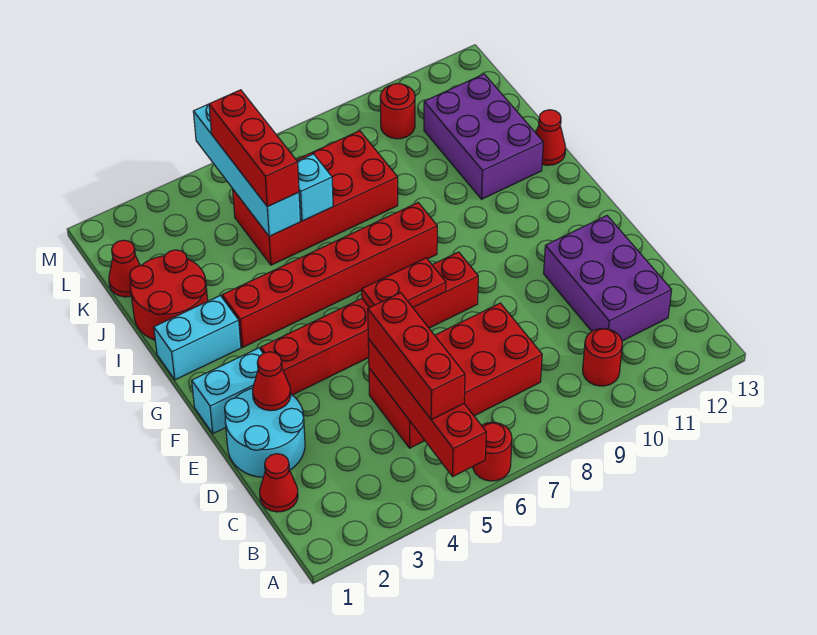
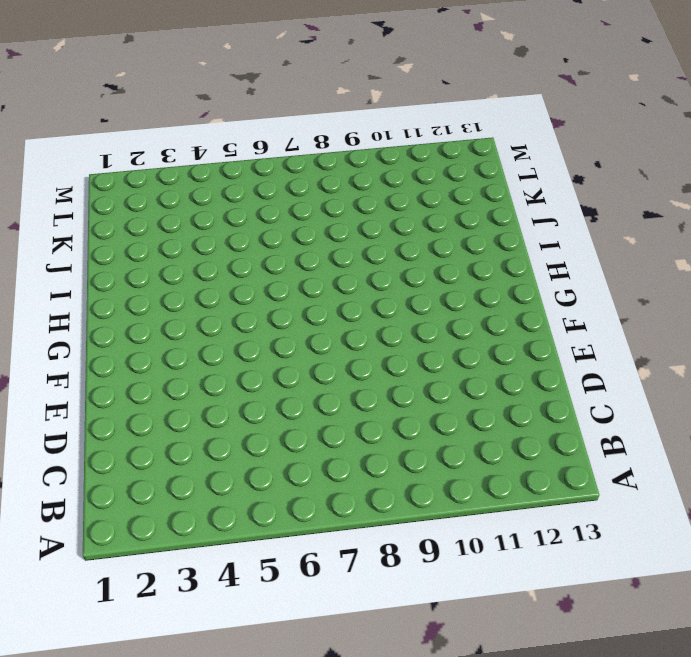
none -> red 1x1 round brick [473,422,512,481]
none -> red 1x1 round brick [583,329,622,386]
none -> red 1x1 cone [260,454,298,512]

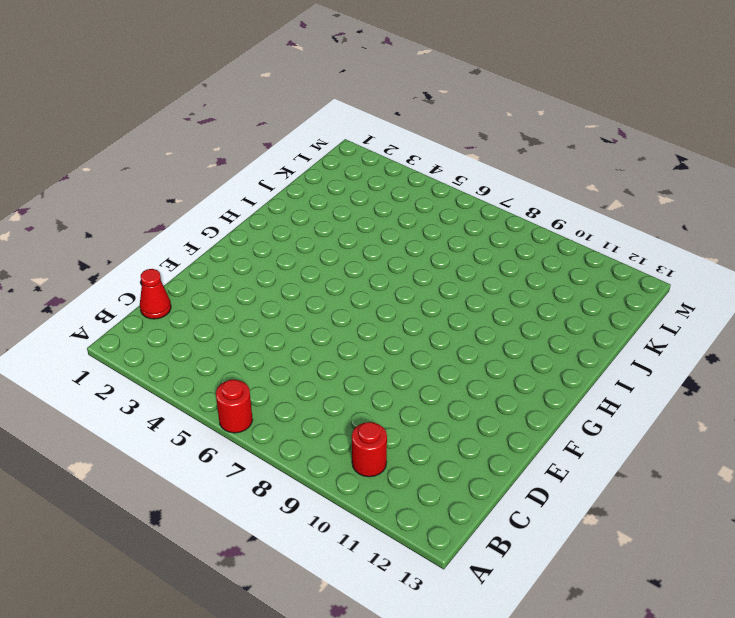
none -> red 2x4 brick [369,303,542,448]
none -> purple 2x3 brick [544,216,672,341]
none -> cyan 2x2 round brick [225,388,305,477]

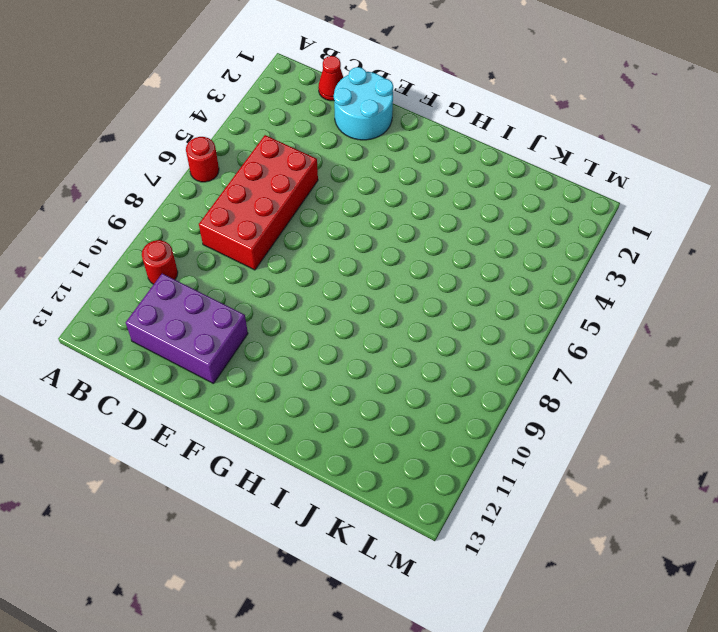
none -> cyan 1x2 brick [192,348,263,434]
none -> red 1x6 brick [261,252,478,395]
none -> cyan 1x2 brick [154,296,241,380]

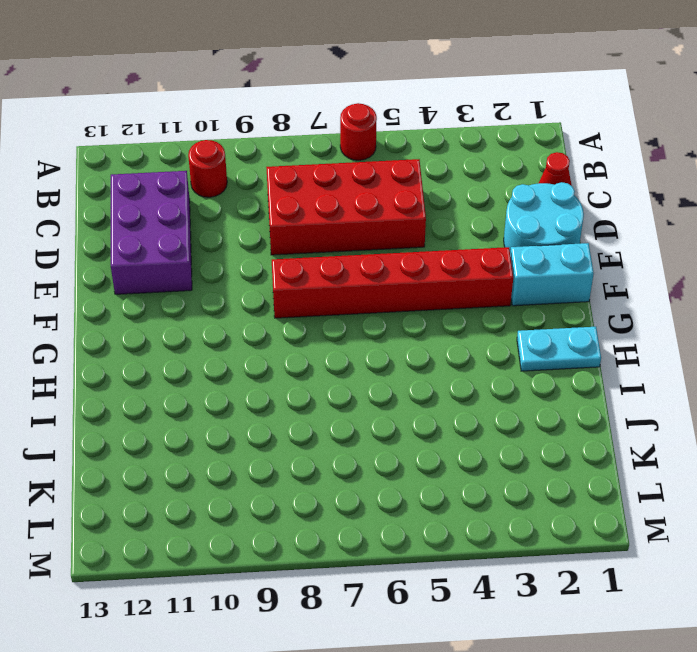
cyan 1x2 plate [517,327,601,371] -> cyan 1x2 brick [154,296,241,380]
none -> red 1x6 brick [222,203,437,347]
none -> red 2x2 round brick [130,250,208,340]
none -> purple 2x3 brick [424,74,543,199]

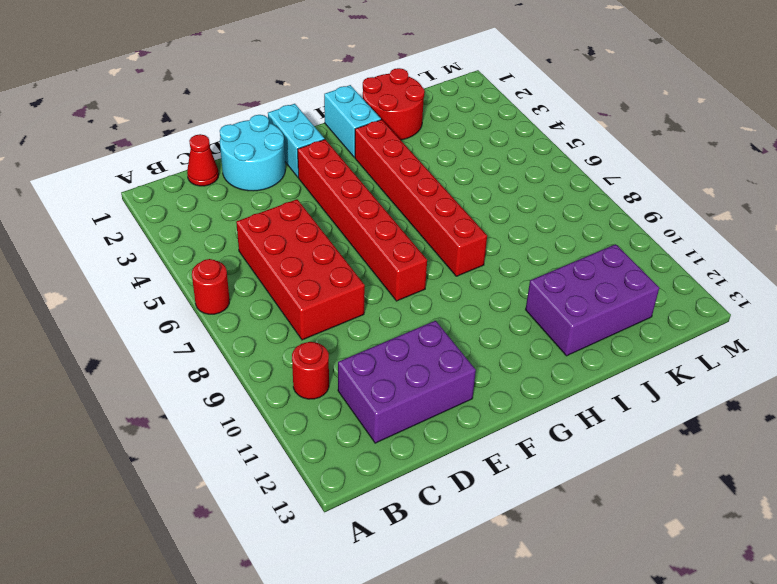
none -> red 1x1 cone [536,110,566,165]
none -> red 2x4 brick [233,131,398,265]
none -> red 1x1 cone [109,240,140,297]

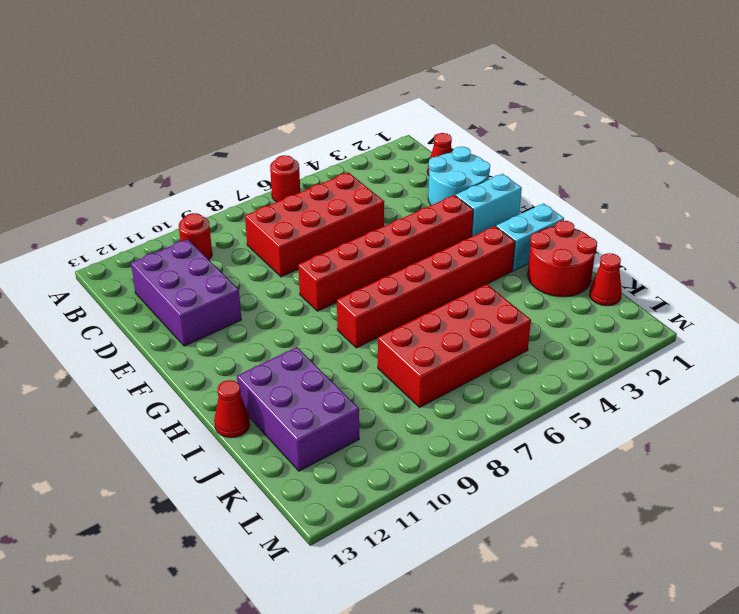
none -> red 1x1 round brick [380,83,415,139]
none -> red 1x4 brick [368,339,486,476]
none -> red 1x1 cone [253,352,291,411]

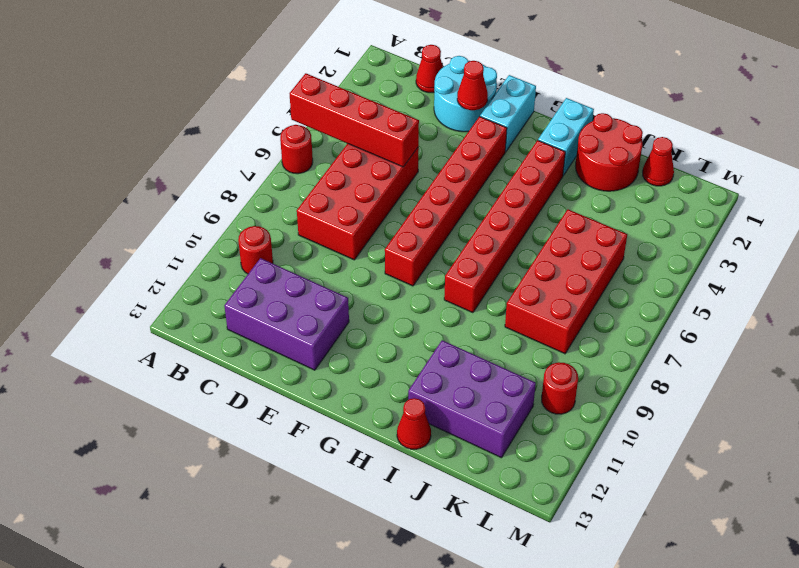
none -> red 1x2 plate [362,258,446,308]
none -> cyan 1x4 brick [193,104,300,236]
none -> cyan 1x1 brick [297,154,333,221]

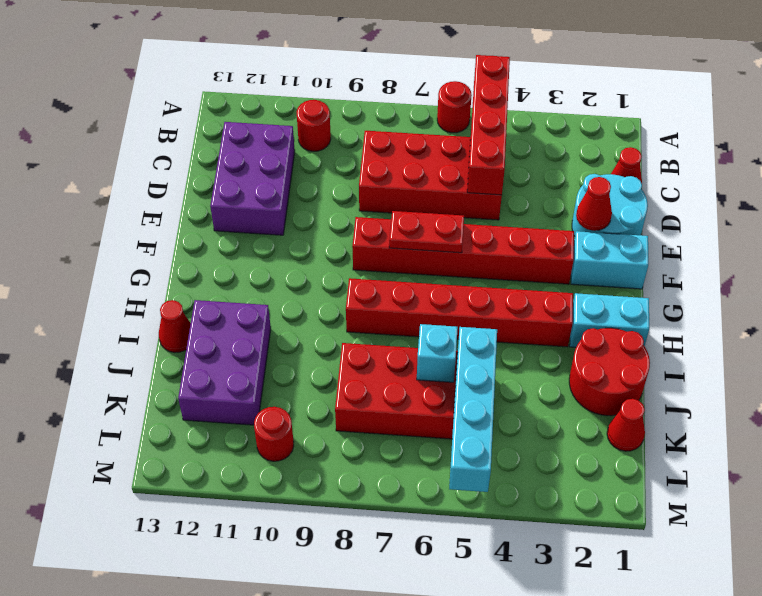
none -> red 1x3 brick [368,293,465,420]
none -> red 1x3 brick [209,90,299,207]

